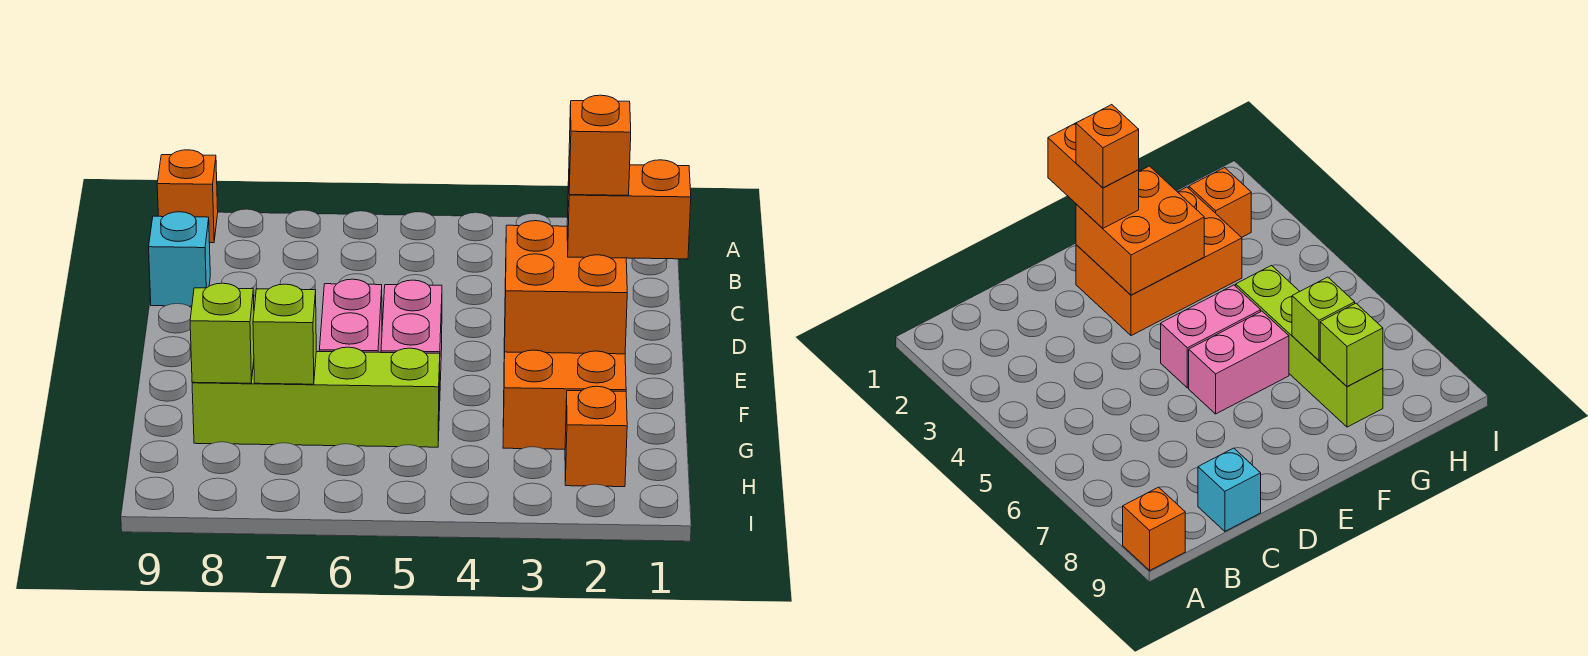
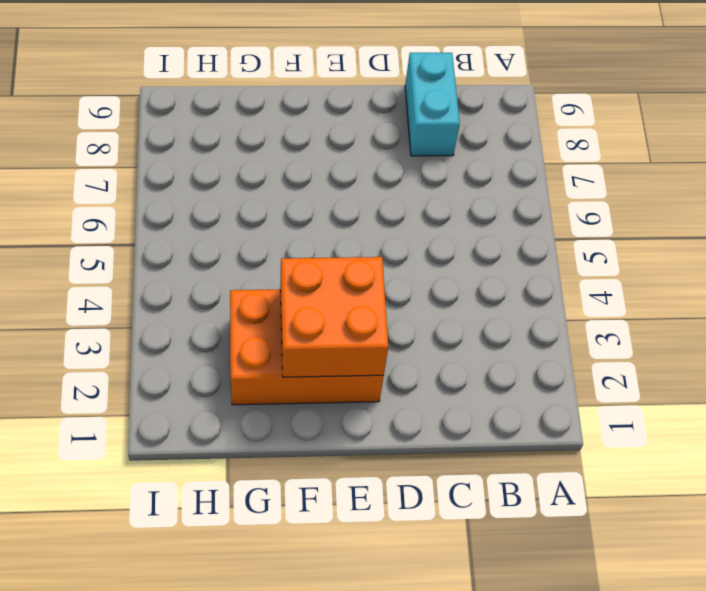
cyan 1x2 brick [405,53,460,156] -> cyan 1x1 brick [149,212,210,306]
none -> orange 1x1 brick [157,150,218,243]
none -> pink 1x2 brick [381,280,442,411]
none -> pink 1x2 brick [319,279,382,353]

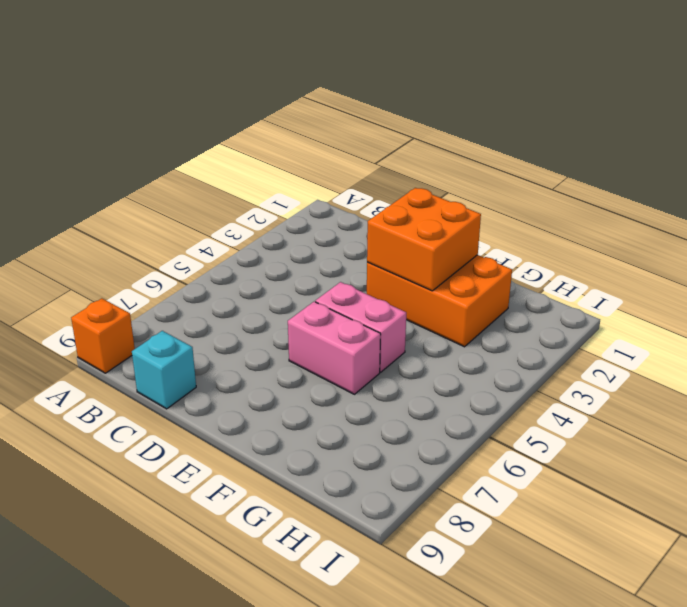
none -> lime 1x4 brick [192,347,440,447]
none -> orange 1x1 brick [565,386,627,487]
none -> lime 1x1 brick [253,284,316,384]

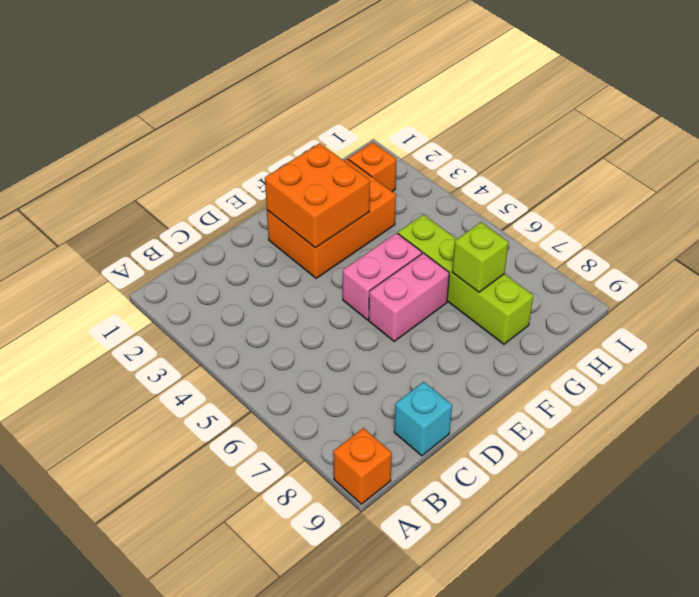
none -> lime 1x1 brick [190,283,254,383]
none -> orange 1x2 brick [567,160,691,259]
none -> orange 1x1 brick [569,95,631,195]

